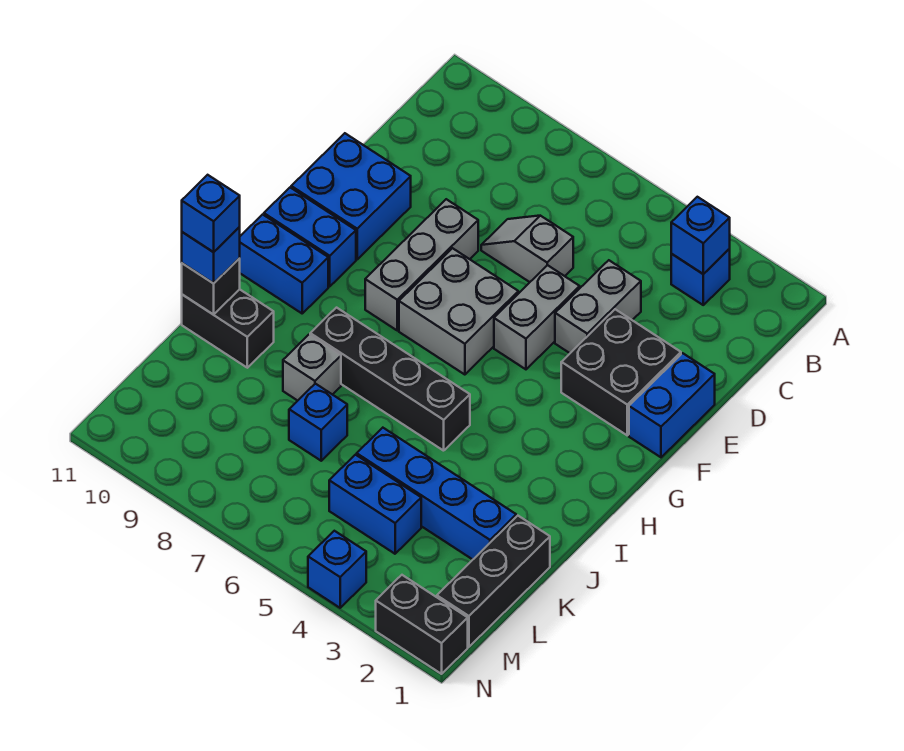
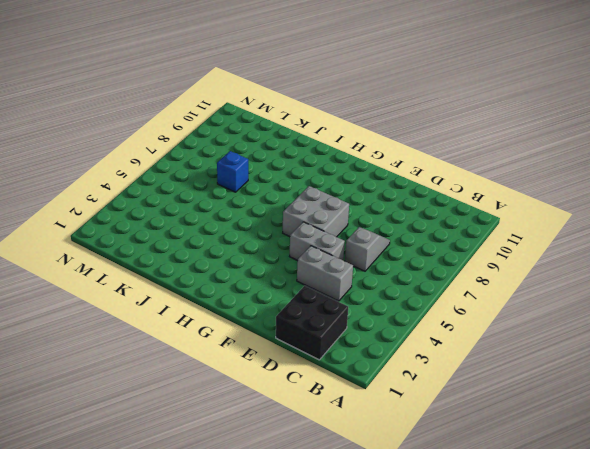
black 2x2 brick [276,286,348,360] -> black 2x2 brick moved to [561,309,681,435]
none -> blue 1x1 brick [671,249,730,305]
none -> blue 1x2 brick [629,353,715,457]
none -> grey 1x3 brick [365,199,478,330]

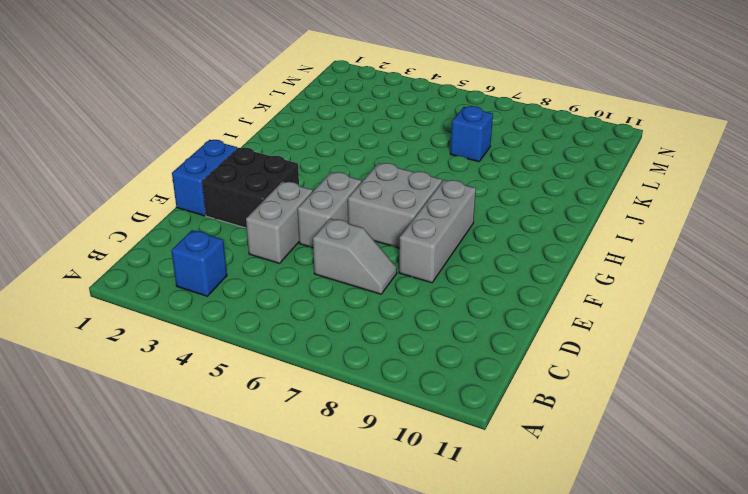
none -> blue 2x2 brick [291,133,411,259]
none -> blue 1x2 brick [264,188,356,286]
none -> blue 1x2 brick [240,214,328,313]

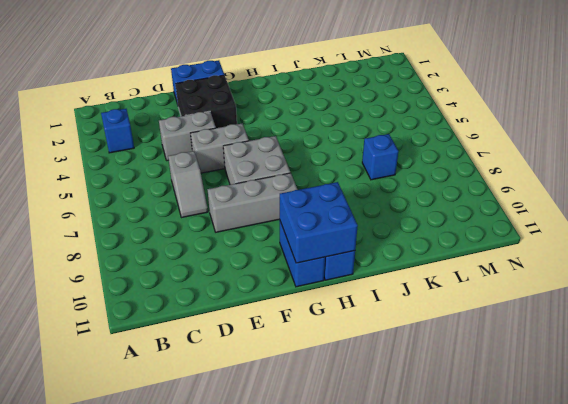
blue 2x2 brick [280,182,358,263] -> blue 2x2 brick moved to [291,133,411,259]
none -> black 1x4 brick [310,308,470,451]
none -> grey 1x1 brick [283,335,341,401]
none -> black 1x2 brick [182,289,274,368]

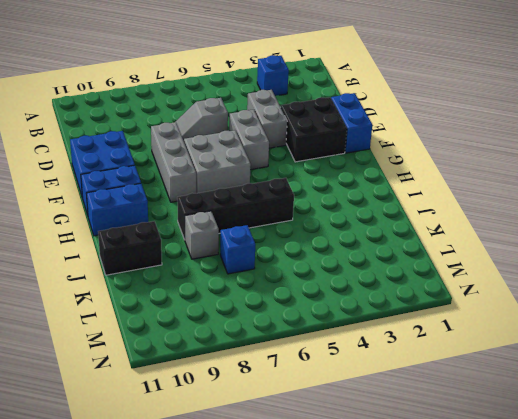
none -> black 1x3 brick [437,516,550,647]
none -> blue 1x4 brick [357,428,516,560]
none -> blue 1x2 brick [329,455,421,554]

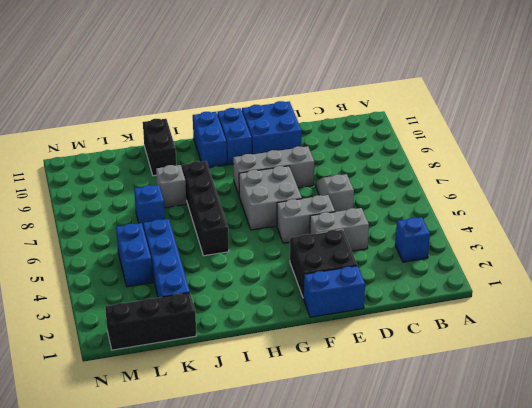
none -> black 1x2 brick [376,575,468,674]
none -> blue 1x1 brick [308,531,366,608]
none -> blue 1x1 brick [671,197,730,274]

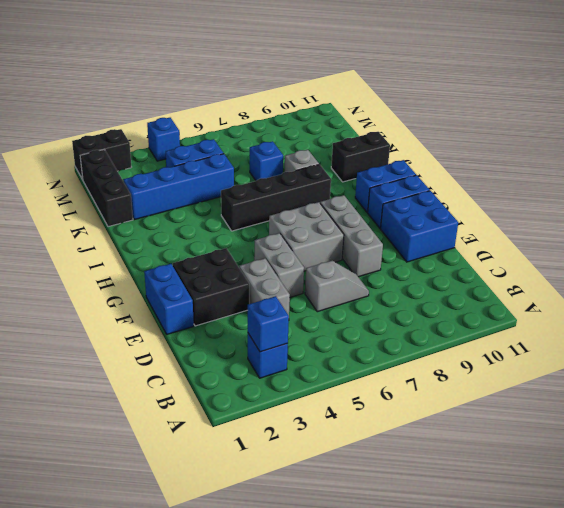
none -> black 1x1 brick [182,258,240,315]
none -> blue 1x1 brick [182,227,240,283]
none -> blue 1x1 brick [182,175,240,252]

